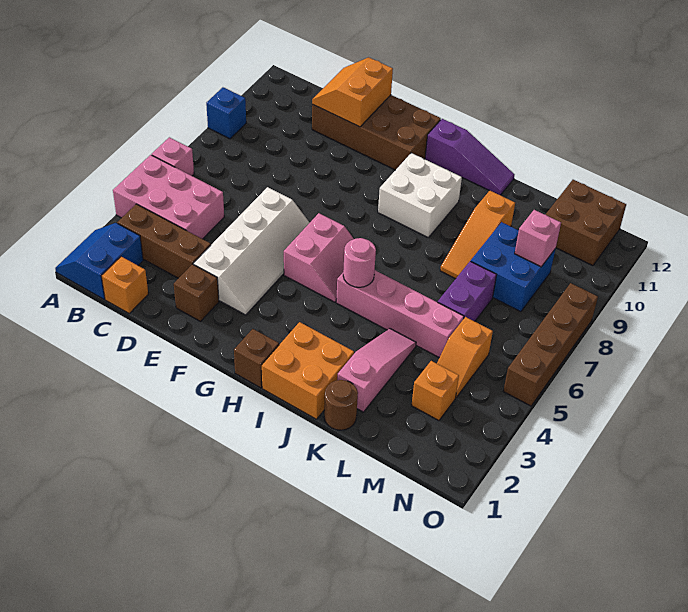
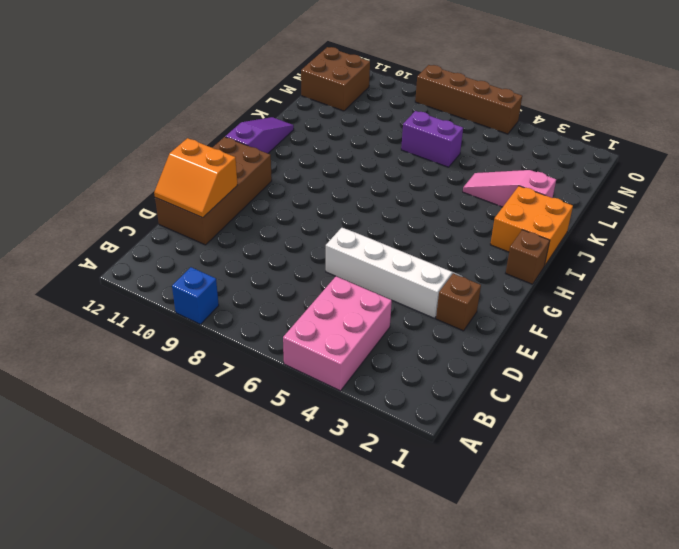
none -> blue 2x2 slope [55,223,143,299]
none -> pink 1x1 brick [152,137,194,176]
none -> brown 1x3 brick [117,204,211,278]

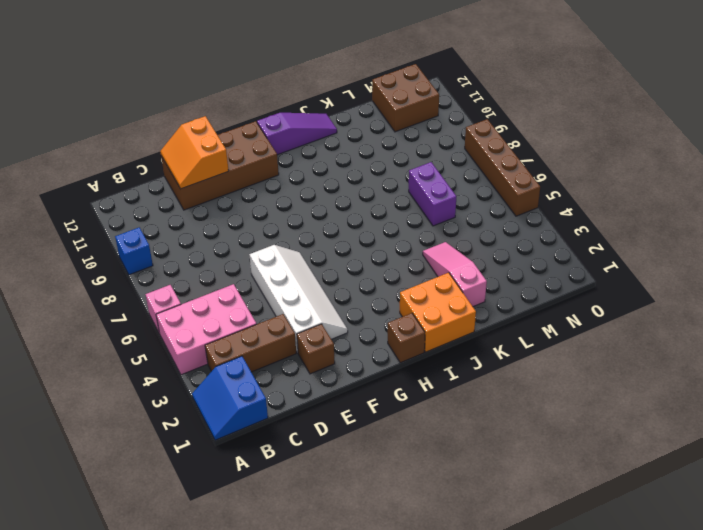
none -> orange 1x1 brick [101,257,148,313]
none -> pink 2x2 slope [284,213,354,302]
none -> white 2x2 brick [378,153,462,237]

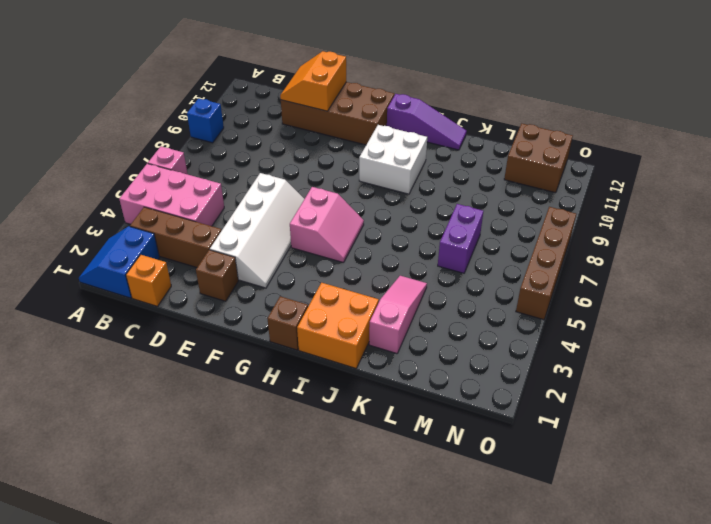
none -> pink 1x4 brick [336,270,464,358]
none -> brown 1x1 round brick [324,380,358,430]
none -> orange 1x3 slope [440,191,515,279]

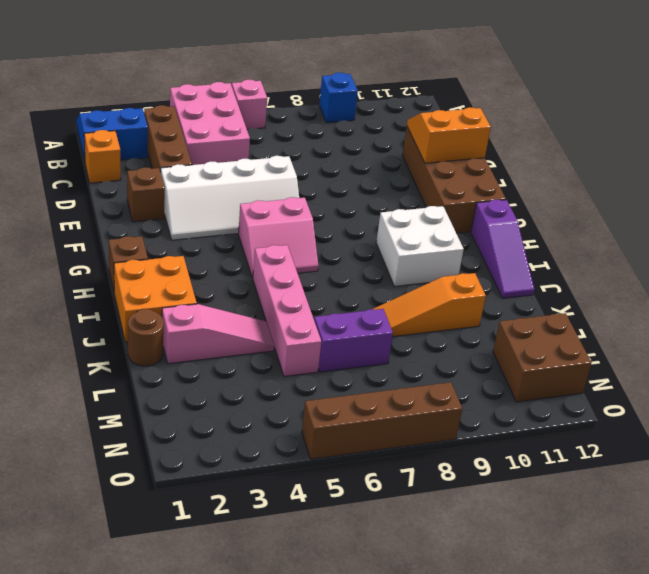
none -> blue 2x2 brick [471,222,555,312]
none -> orange 1x1 brick [412,361,459,421]
none -> orange 1x2 slope [437,317,493,397]

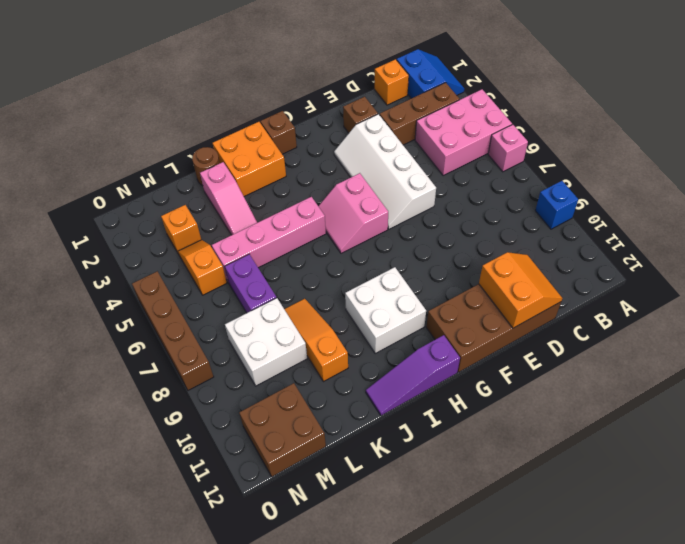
white 2x2 brick [225,298,307,386] -> blue 2x2 brick [471,222,555,312]
none -> pink 1x1 round brick [343,238,376,287]
none -> pink 1x1 brick [515,210,561,267]

